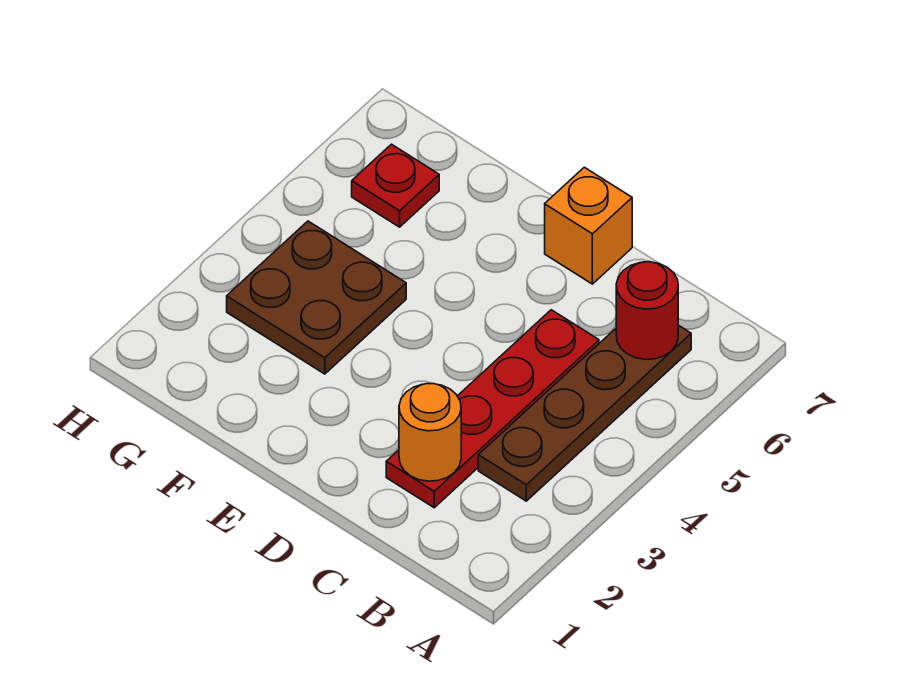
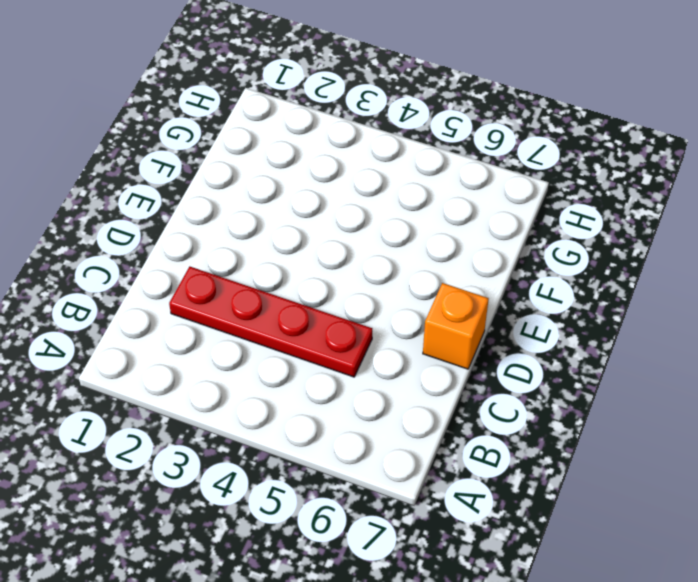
none -> brown 1x4 plate [478,325,691,501]
none -> brown 2x2 plate [227,221,406,374]

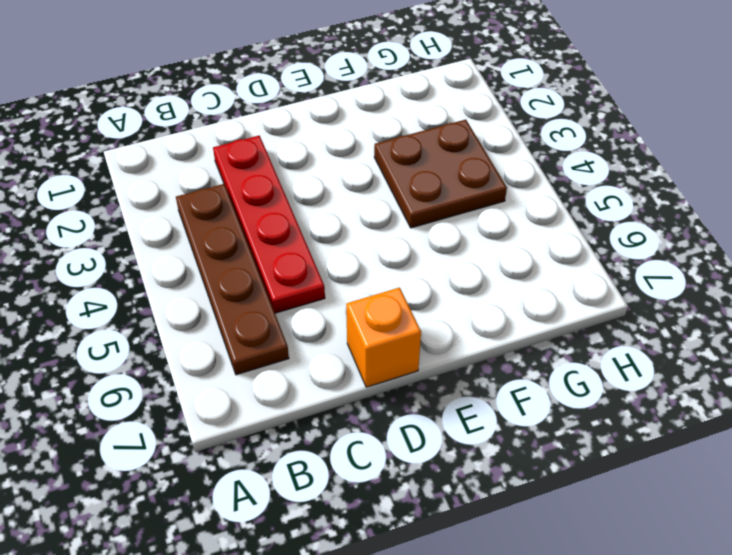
none -> red 1x1 plate [352,144,439,227]
none -> red 1x1 round brick [616,262,678,360]

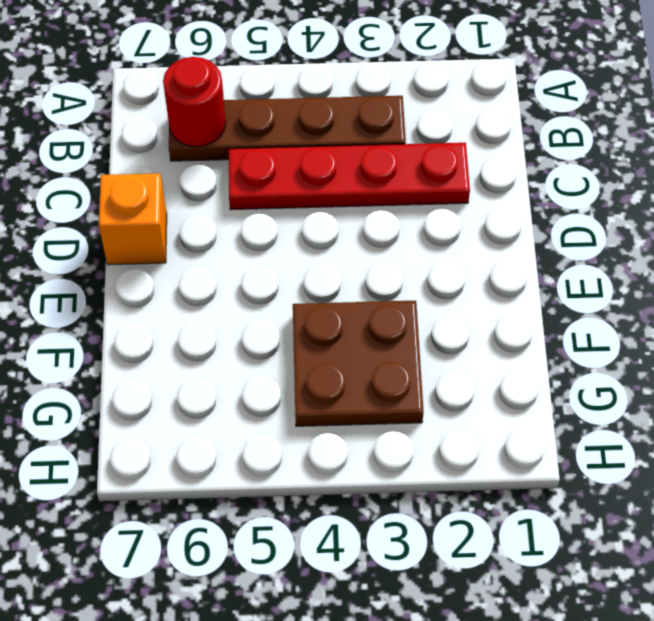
none -> red 1x1 plate [352,144,439,227]
none -> orange 1x1 round brick [399,384,461,481]

